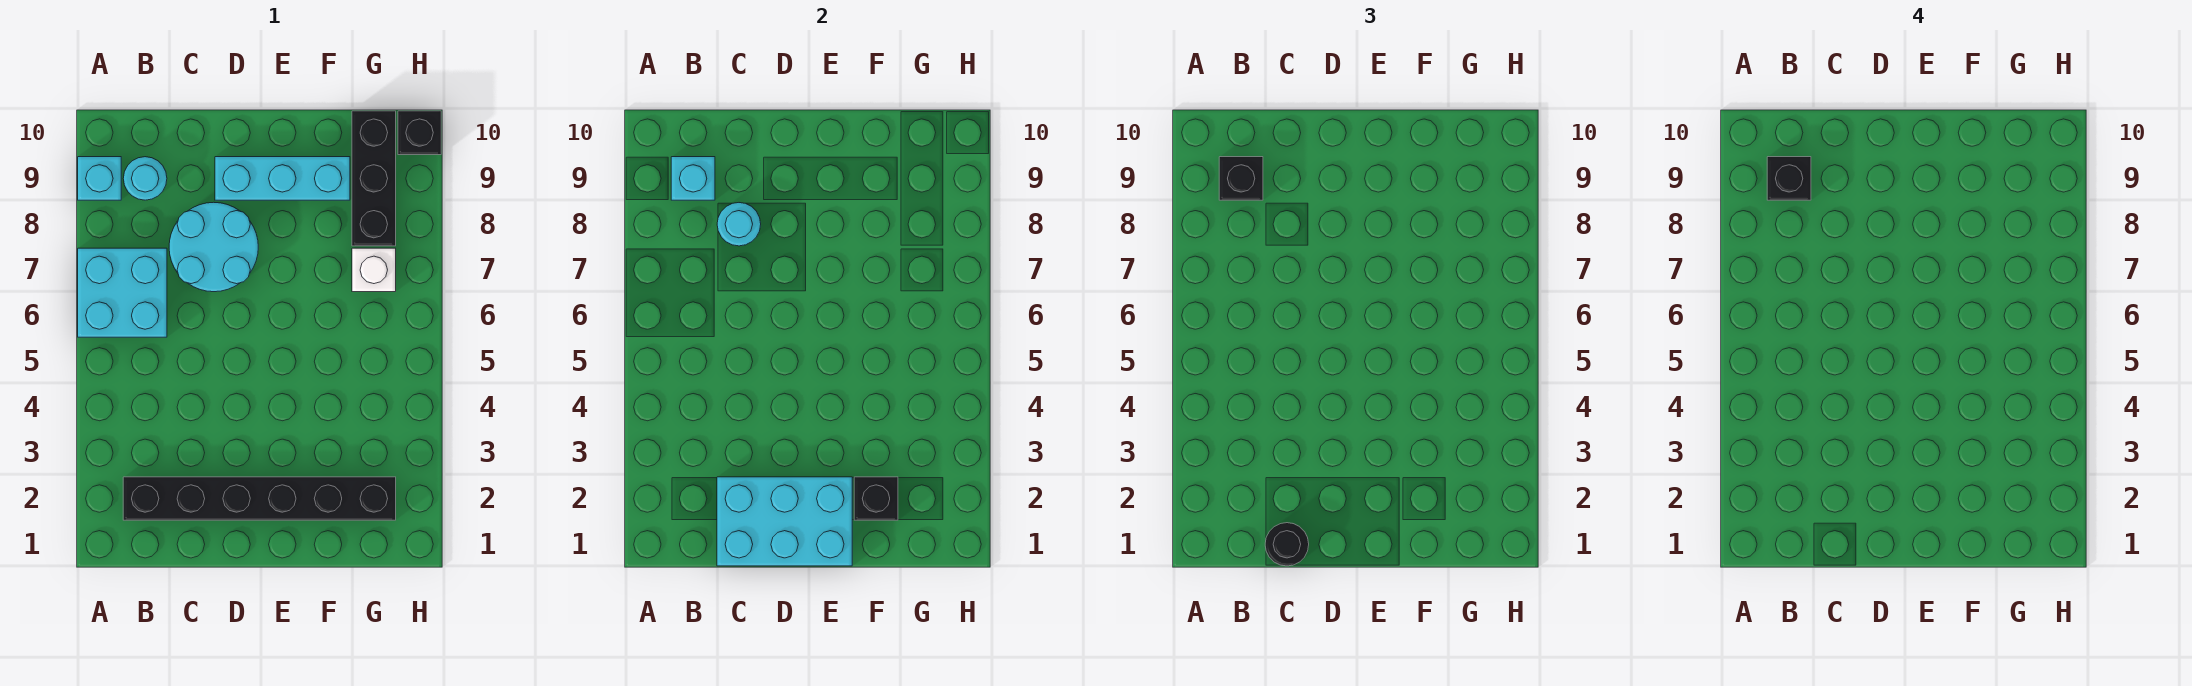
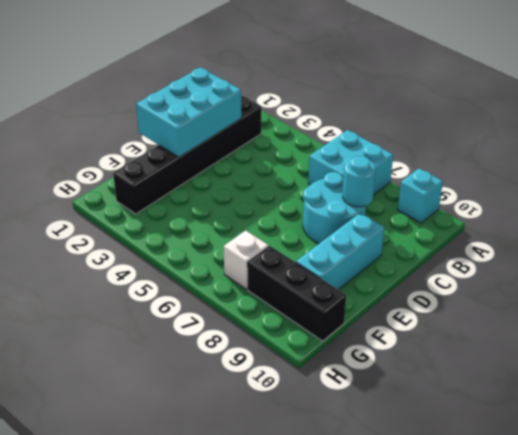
none -> cyan 1x1 round brick [123,157,167,200]
none -> black 1x1 brick [398,111,441,155]
none -> cyan 1x1 brick [671,157,715,200]

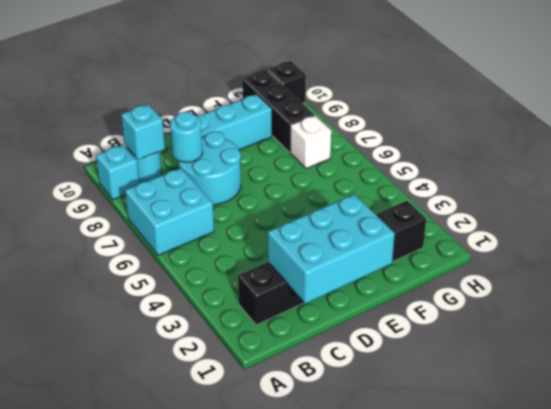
none -> black 1x1 brick [854,477,898,520]
none -> black 1x1 brick [1219,157,1263,200]
none -> black 1x1 round brick [1265,523,1309,566]

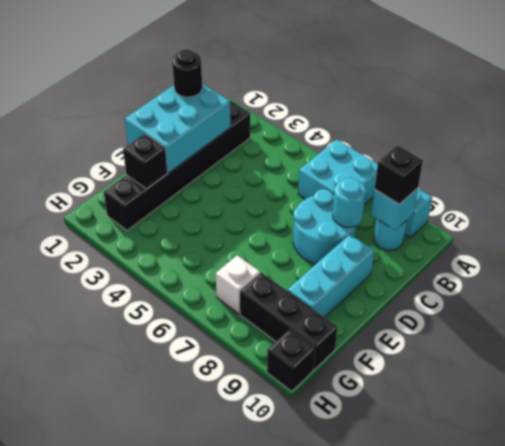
none -> black 1x1 brick [1767,157,1811,200]

